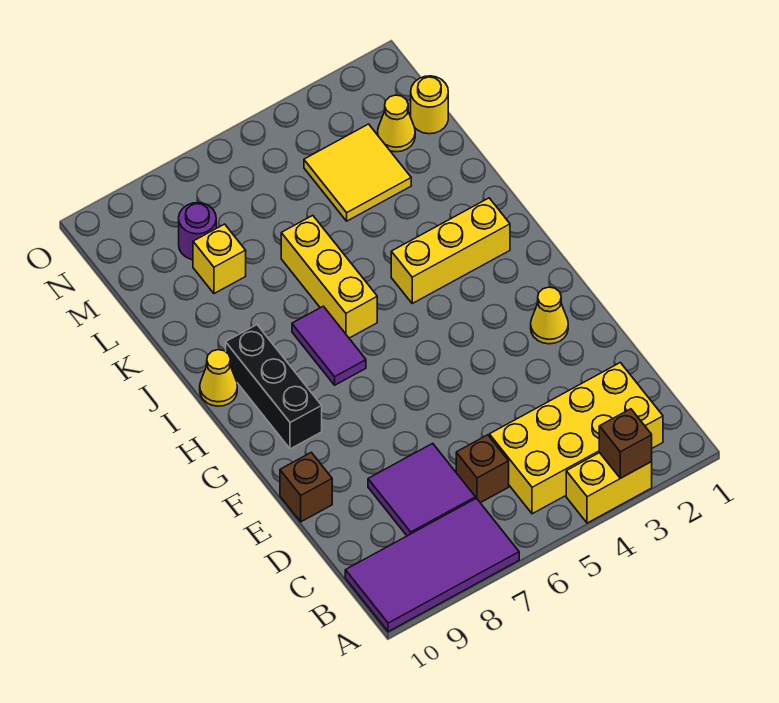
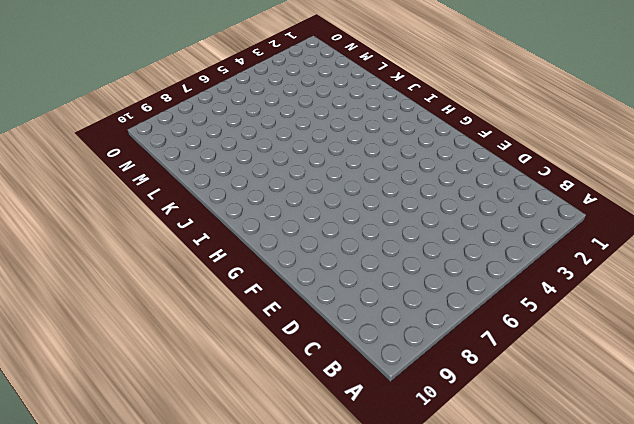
none -> yellow 1x2 brick [566,453,652,523]
none -> purple 2x4 tile [345,498,519,632]
none -> yellow 2x4 brick [489,363,663,514]

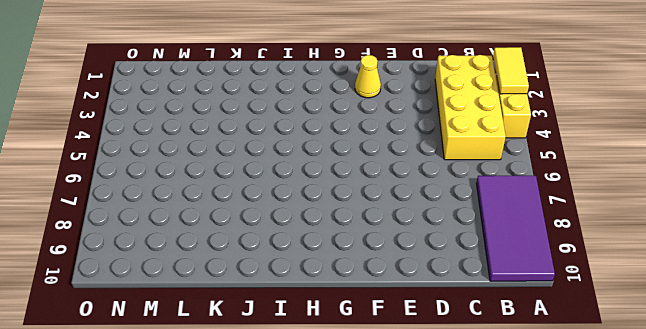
yellow 1x2 tile [493,47,529,94] -> brown 1x1 brick [599,409,652,478]
none -> brown 1x1 brick [456,435,509,503]
none -> purple 2x2 tile [368,443,475,536]
none -> brown 1x1 brick [280,452,332,522]

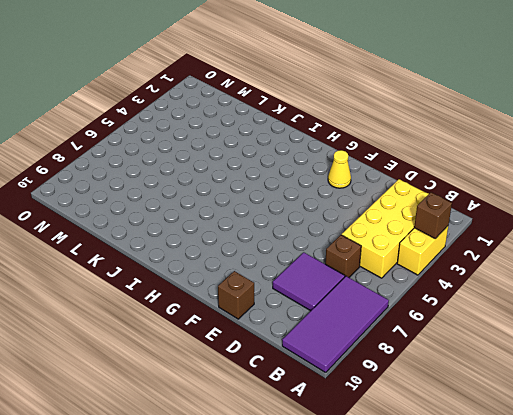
none -> black 1x3 brick [226,325,322,449]
none -> purple 1x2 tile [292,306,366,385]
none -> yellow 1x3 brick [391,198,510,303]

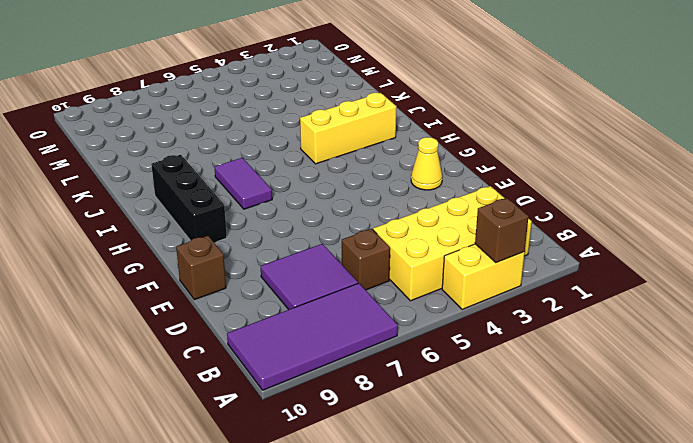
none -> yellow 1x3 brick [281,215,377,338]
none -> yellow 1x1 cone [200,350,237,406]
none -> yellow 2x2 tile [304,124,411,221]

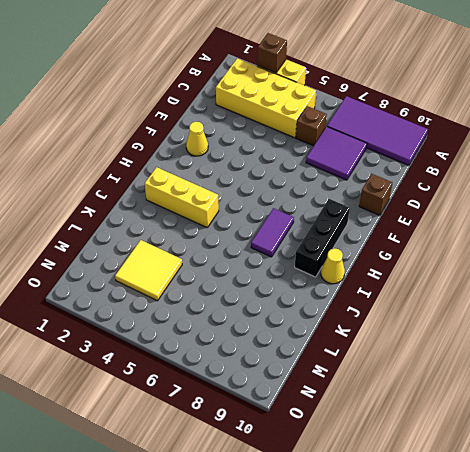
none -> yellow 1x3 brick [281,215,377,338]
none -> yellow 1x1 brick [193,224,246,294]
none -> yellow 1x1 round brick [411,76,448,134]

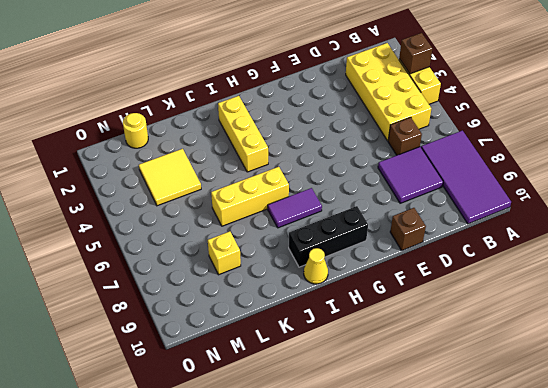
none -> yellow 1x1 cone [531,287,568,344]
none -> yellow 1x1 cone [378,95,415,152]
none -> purple 1x1 round brick [179,203,216,260]

